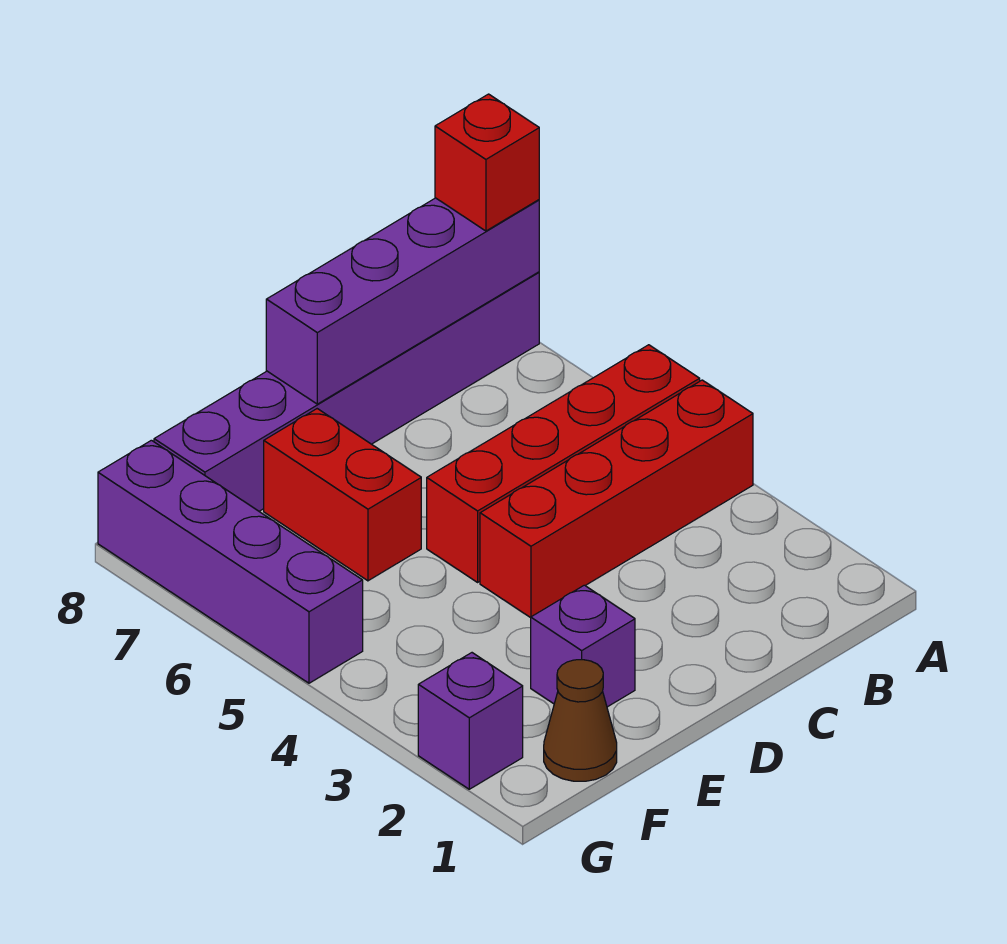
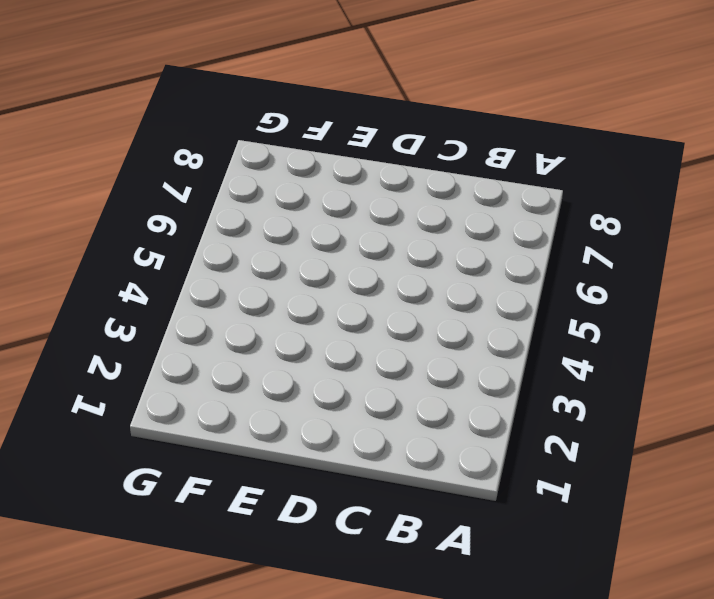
none -> red 1x4 brick [480,380,753,618]
none -> red 1x4 brick [427,345,700,582]

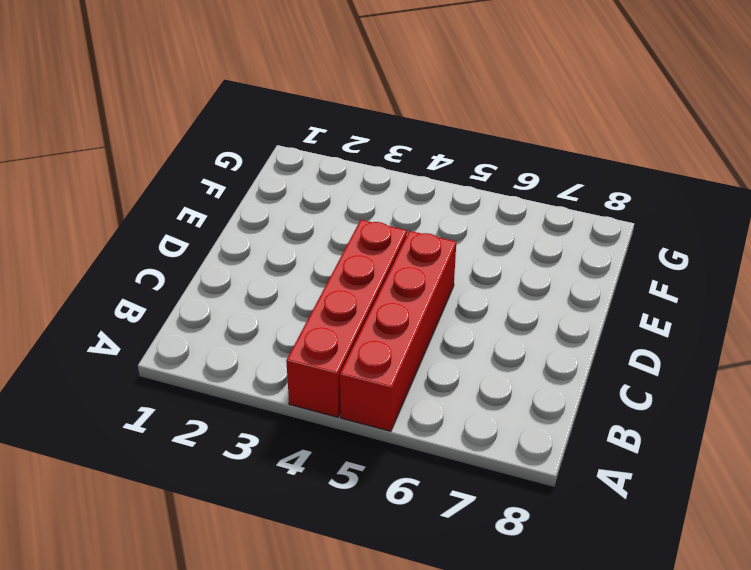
none -> purple 1x6 brick [154,272,539,511]
none -> purple 1x1 brick [531,585,635,707]

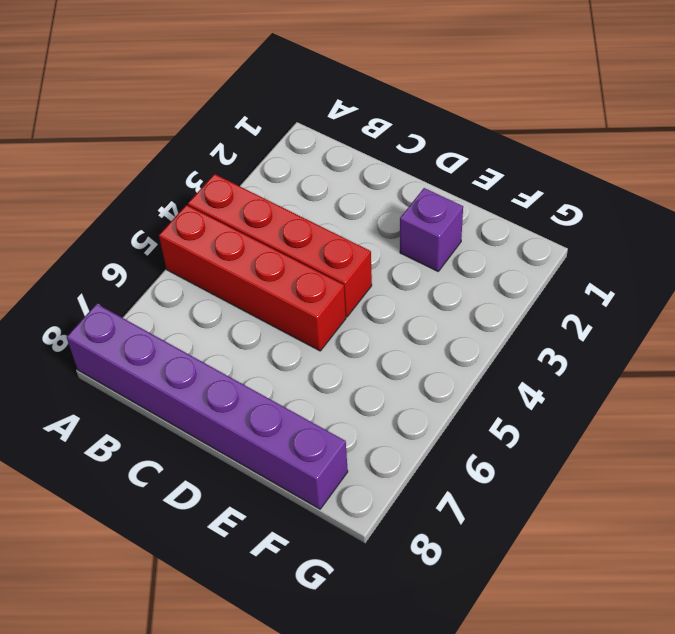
none -> red 1x2 brick [264,409,421,581]
none -> brown 1x1 cone [544,660,617,781]

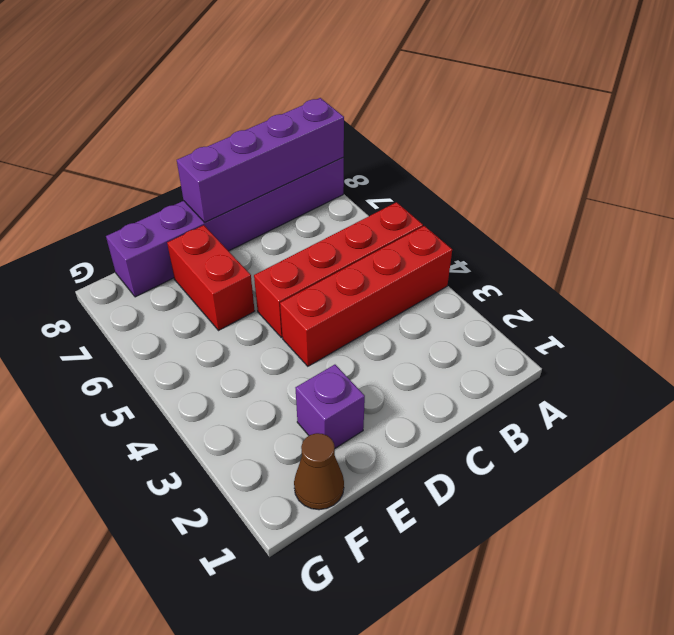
none -> purple 1x1 brick [418,653,523,789]
none -> purple 1x4 brick [98,440,363,683]

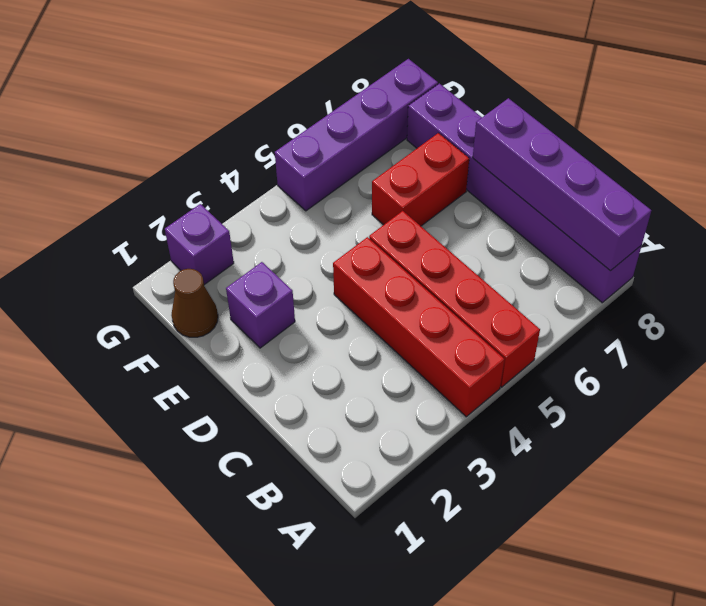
none -> red 1x1 brick [435,94,539,231]

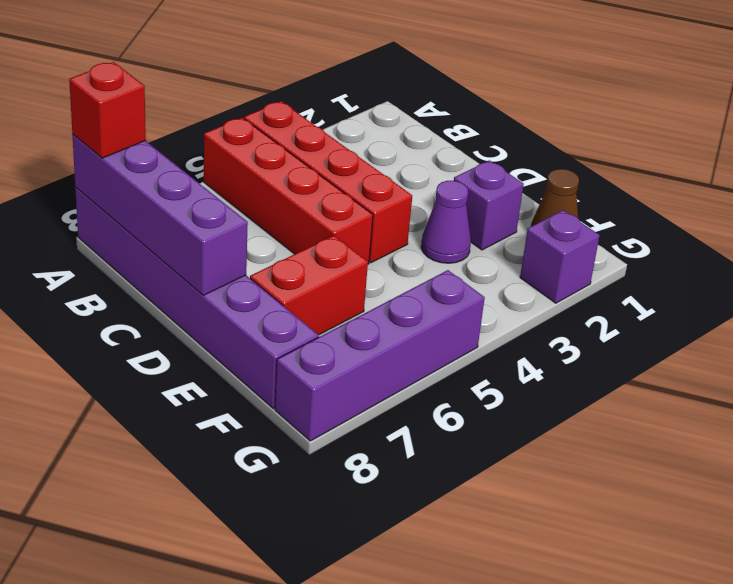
purple 1x1 cone [421,181,471,263] -> none

